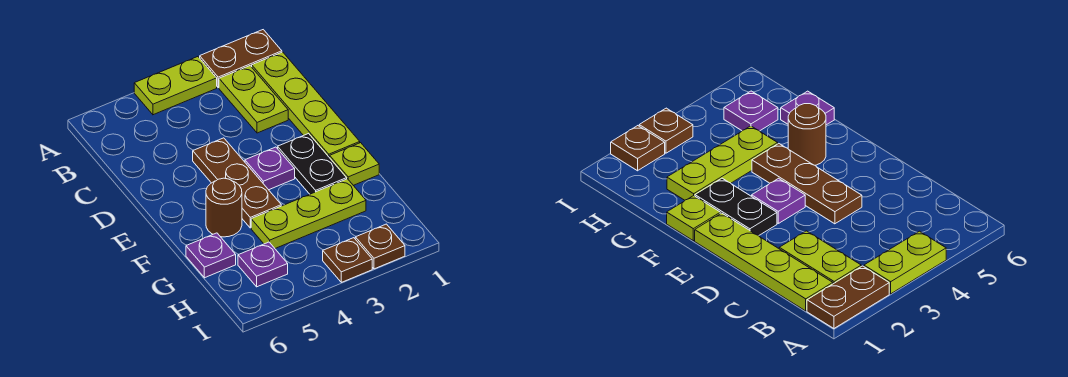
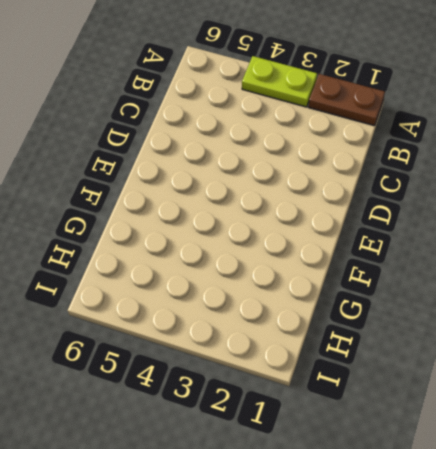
none -> lime 1x4 plate [252,52,360,158]
none -> lime 1x2 plate [219,66,288,133]
none -> brown 1x3 plate [193,138,281,228]

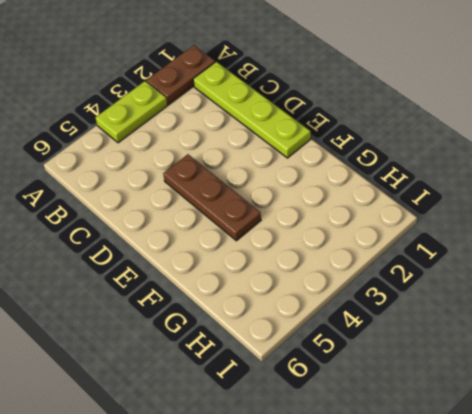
none -> lime 1x2 plate [219,66,288,133]
none -> black 1x2 plate [278,134,347,194]
none -> purple 1x1 plate [245,147,295,190]

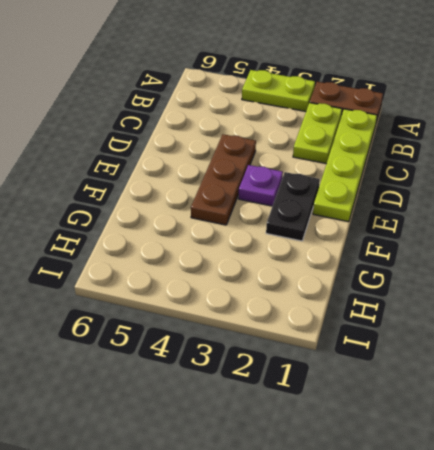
none -> lime 1x1 plate [330,143,379,185]
none -> brown 1x1 round brick [206,178,242,237]
none -> lime 1x3 plate [251,179,366,248]

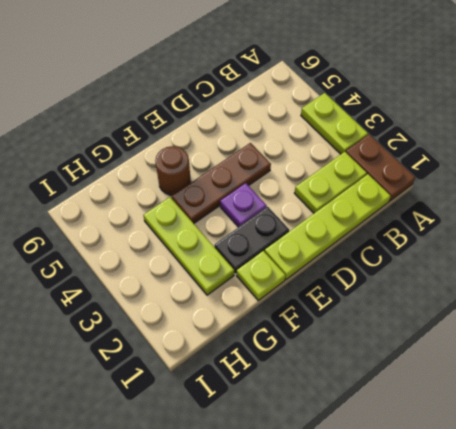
none -> purple 1x1 plate [186,233,236,278]
none -> purple 1x1 plate [238,242,288,287]
none -> brown 1x1 plate [355,224,405,269]

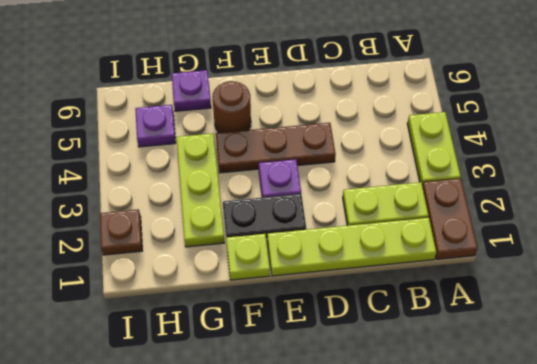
none -> brown 1x1 plate [323,238,372,282]

